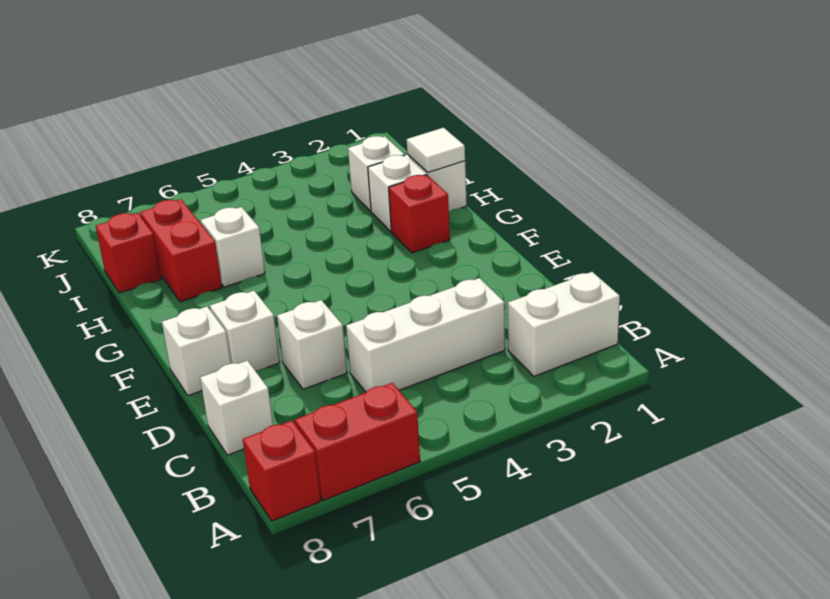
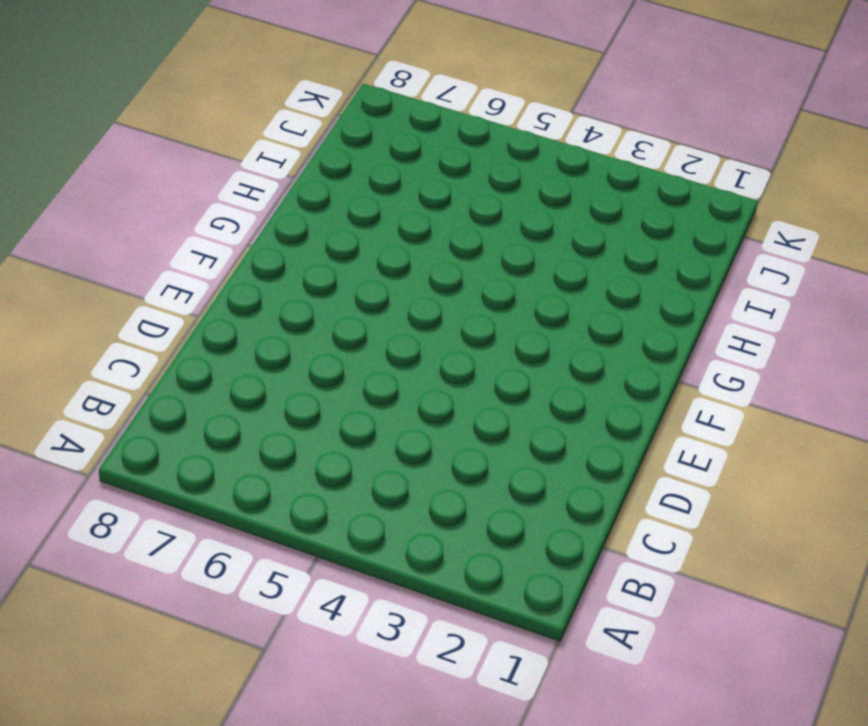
none -> red 1x2 brick [295,383,420,500]
none -> red 1x1 brick [243,421,321,521]
none -> white 1x2 brick [508,272,620,376]

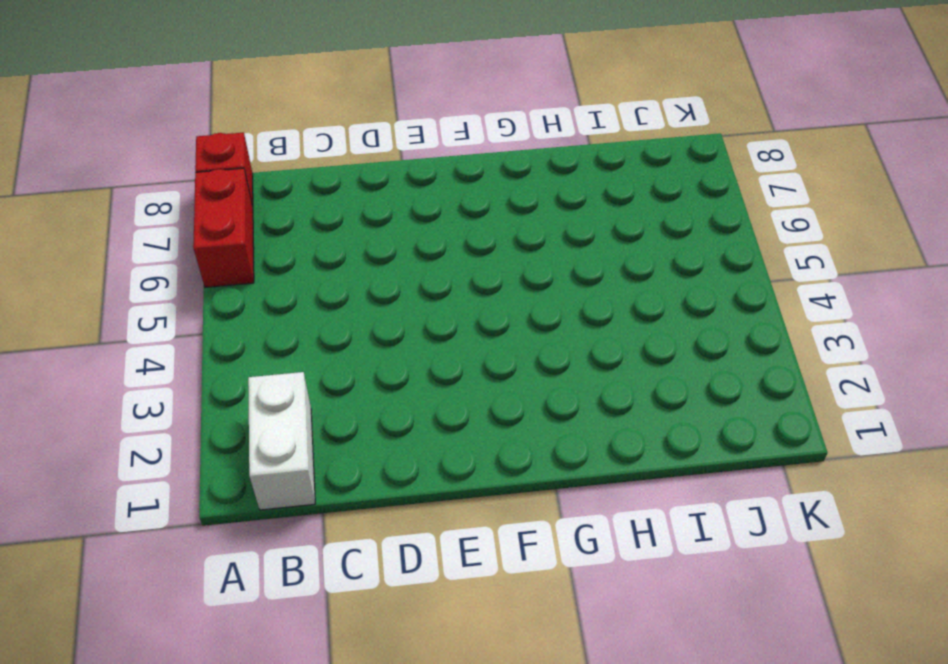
none -> white 1x3 brick [346,278,505,392]
none -> white 1x1 brick [200,360,273,455]
none -> white 1x1 brick [277,300,347,389]

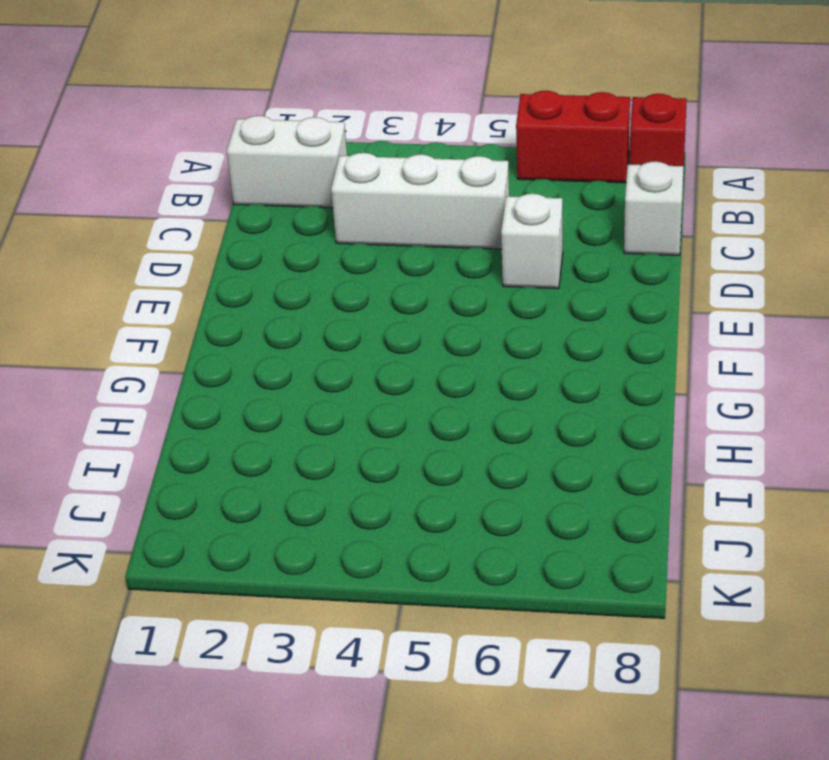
none -> white 1x1 brick [210,291,280,371]
none -> white 1x1 brick [162,307,231,396]
none -> red 1x1 brick [389,175,450,253]

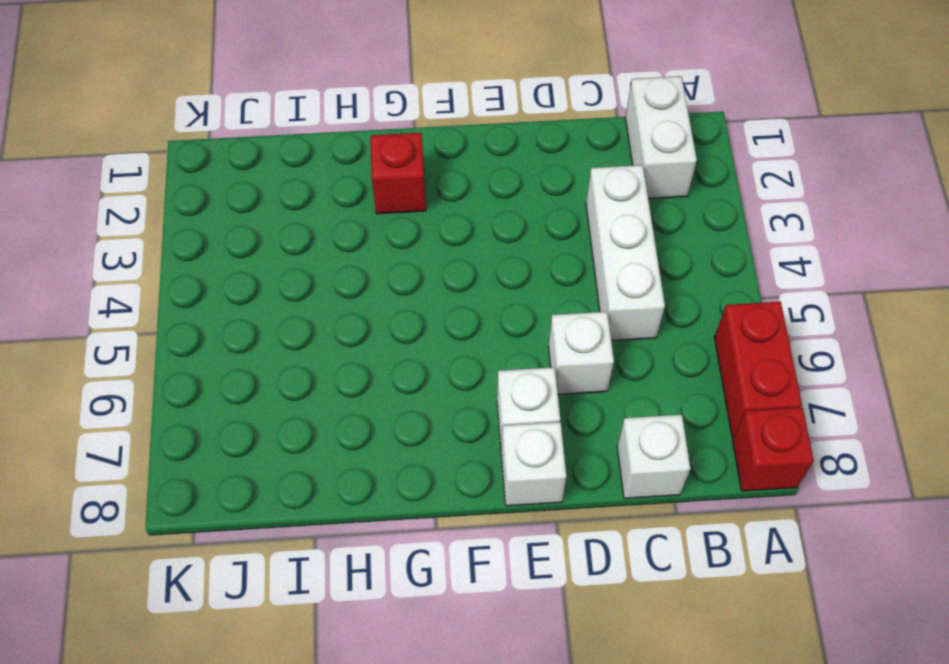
none -> white 1x2 brick [368,154,467,231]
none -> white 1x1 brick [200,207,265,287]
none -> red 1x2 brick [140,199,222,302]

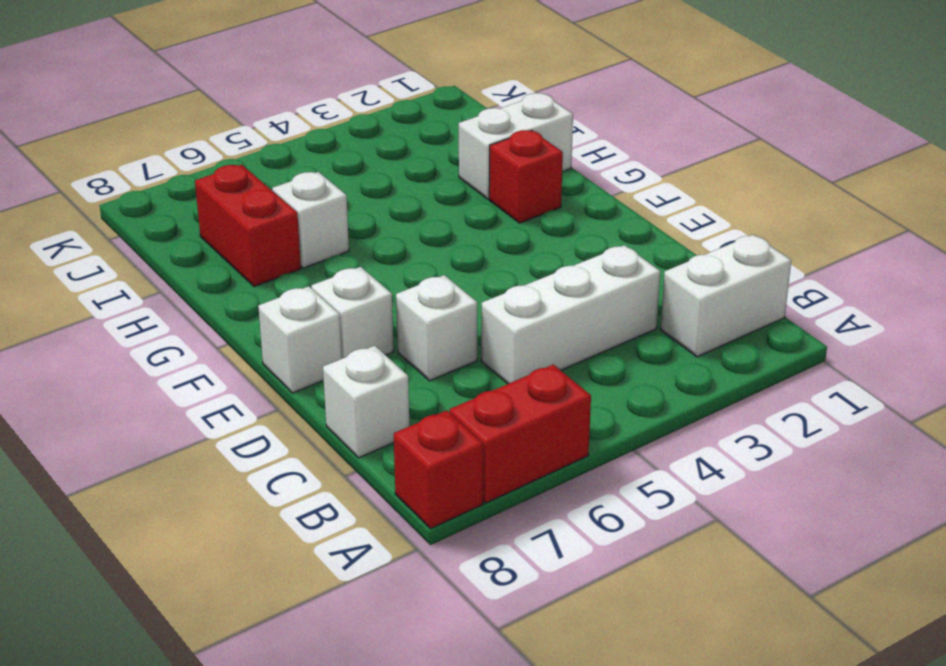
none -> white 1x1 brick [348,136,405,211]
none -> red 1x1 brick [96,213,161,293]
none -> white 1x1 tile [407,128,465,172]

